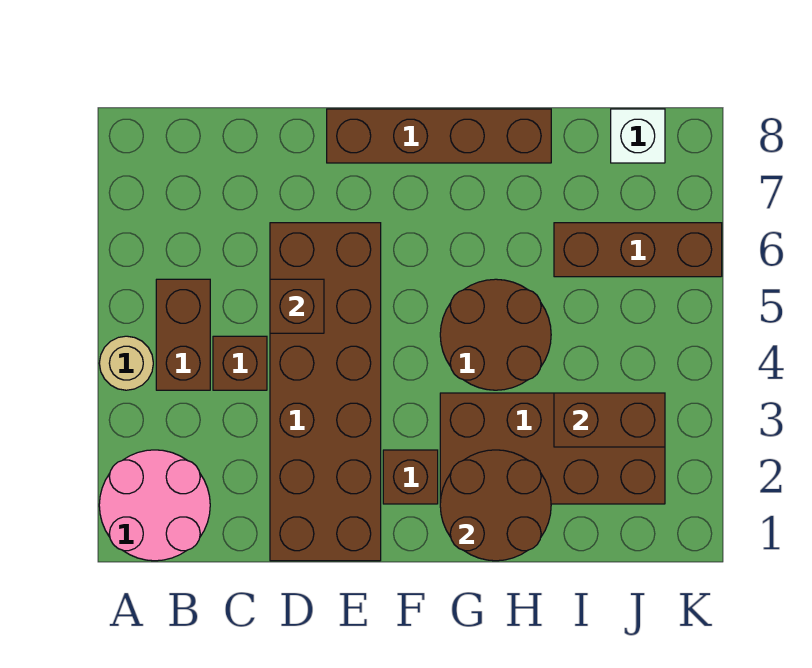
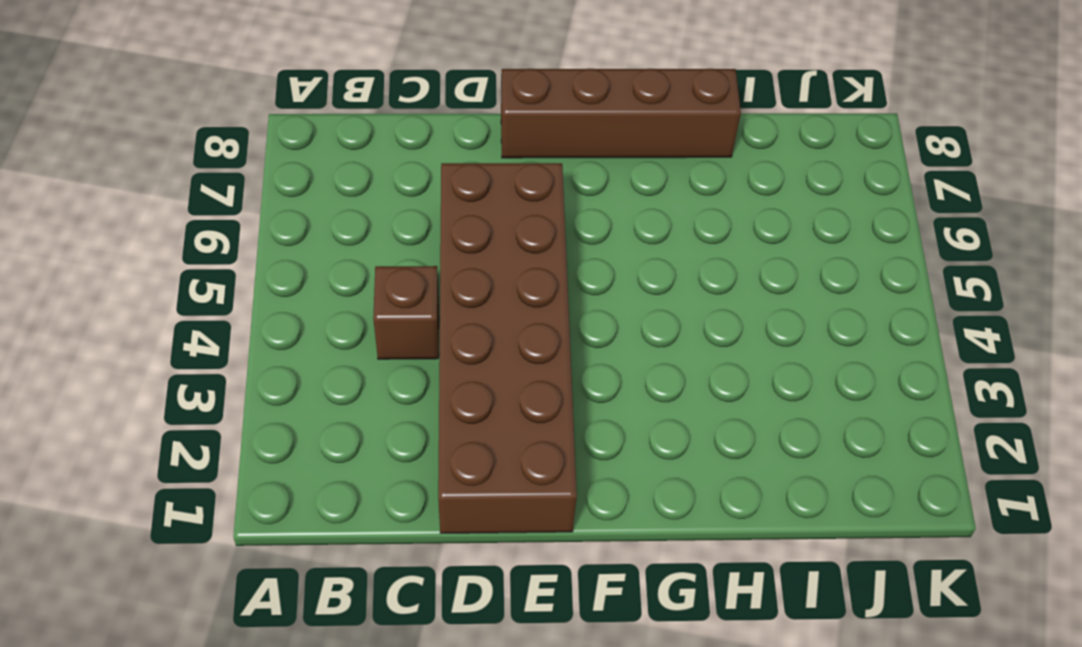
none -> pink 2x2 round brick [99,450,210,561]
none -> tan 1x1 round brick [99,336,153,390]
none -> brown 1x2 brick [156,279,210,390]

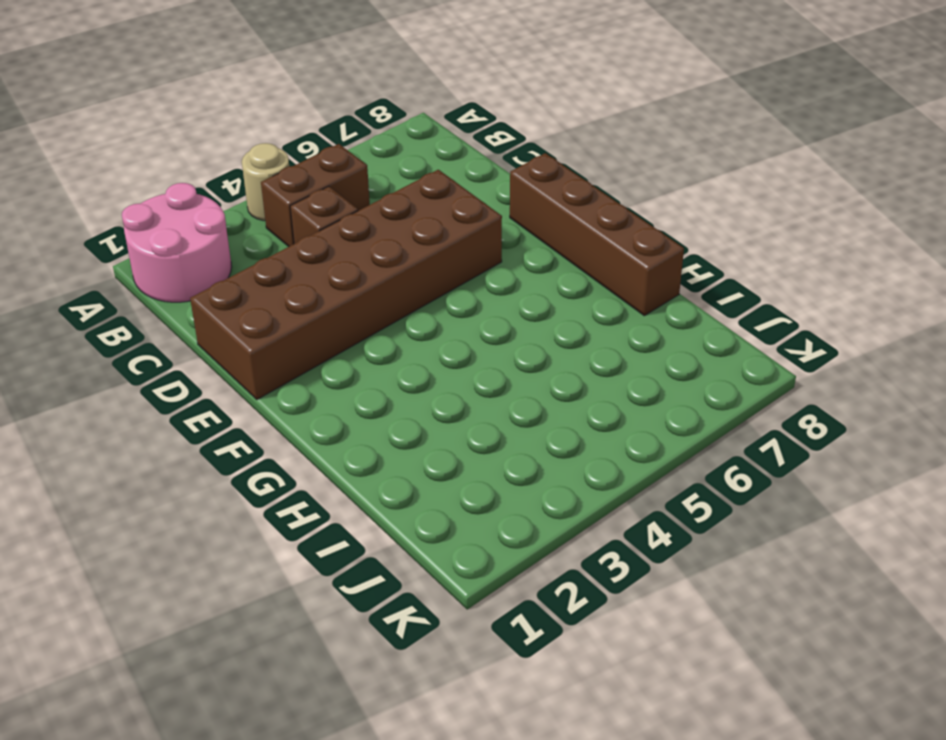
none -> brown 1x1 brick [383,450,438,504]
none -> brown 2x4 brick [440,393,665,504]
none -> brown 2x2 round brick [440,279,551,390]

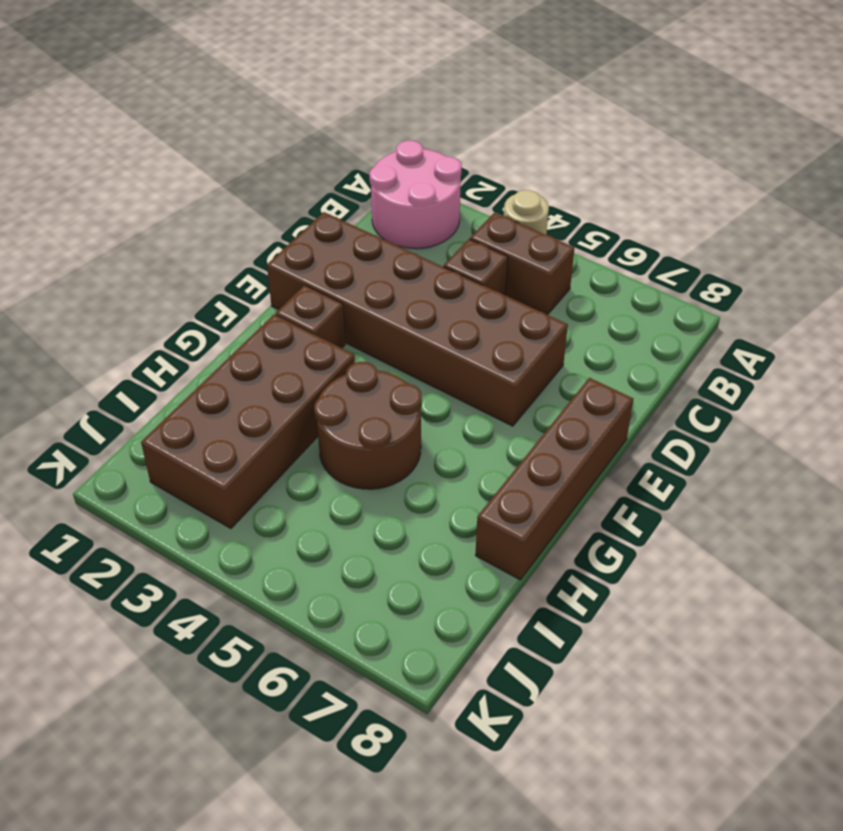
none -> brown 1x3 brick [554,223,722,277]
none -> white 1x1 brick [611,109,665,163]
none -> brown 1x1 brick [270,279,324,333]

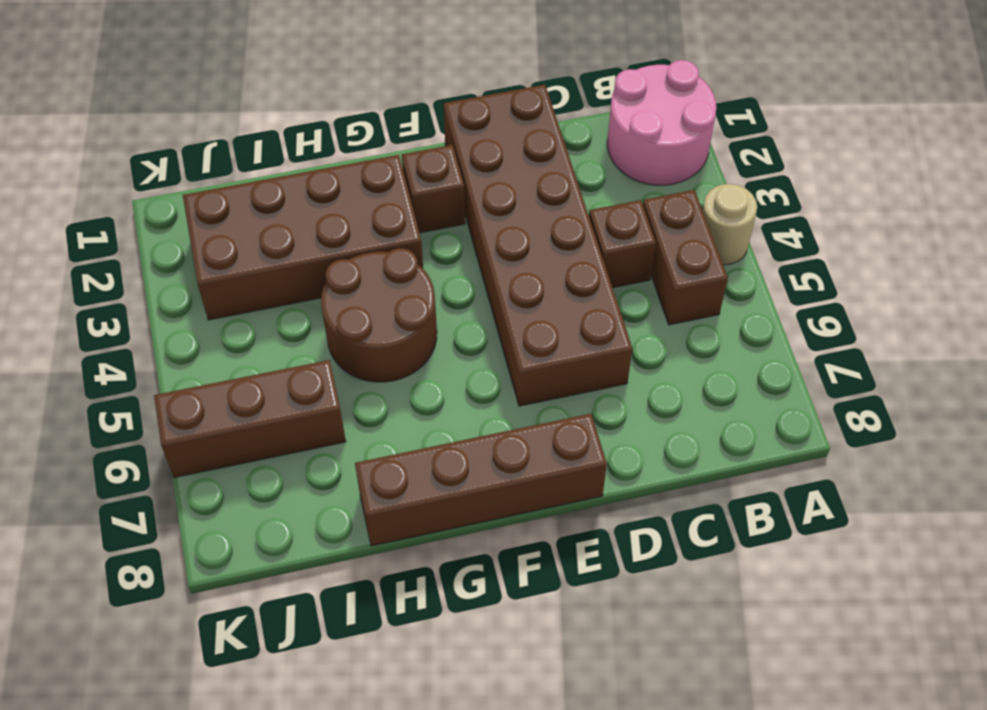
none -> white 1x1 brick [611,109,665,163]
none -> brown 1x1 brick [270,279,324,333]
none -> brown 2x2 round brick [440,450,551,561]

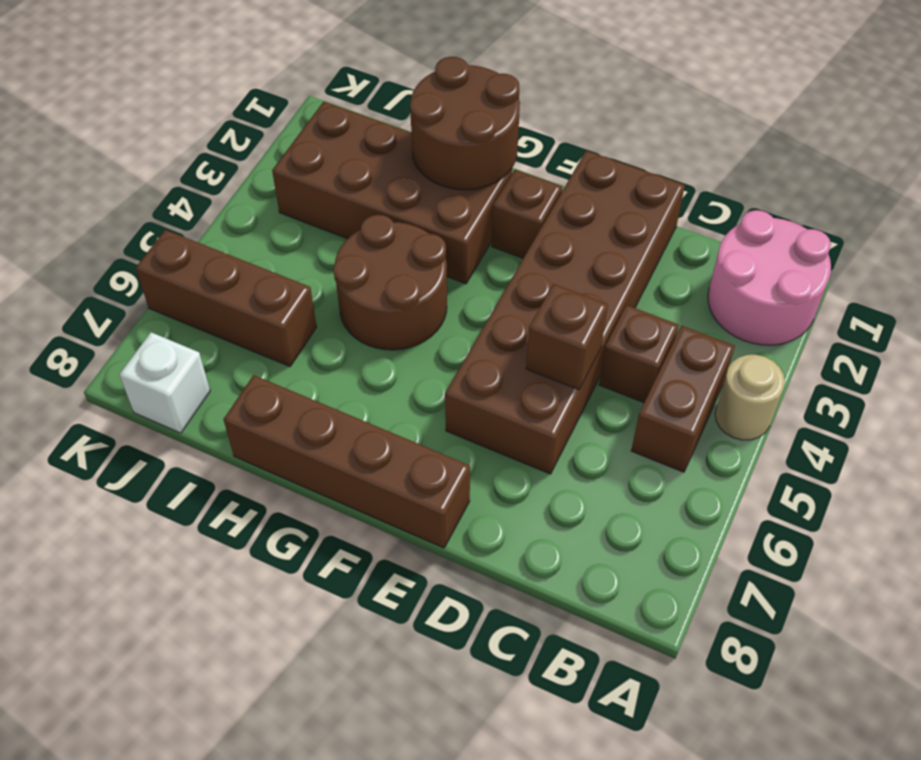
none -> brown 1x2 brick [554,393,665,447]

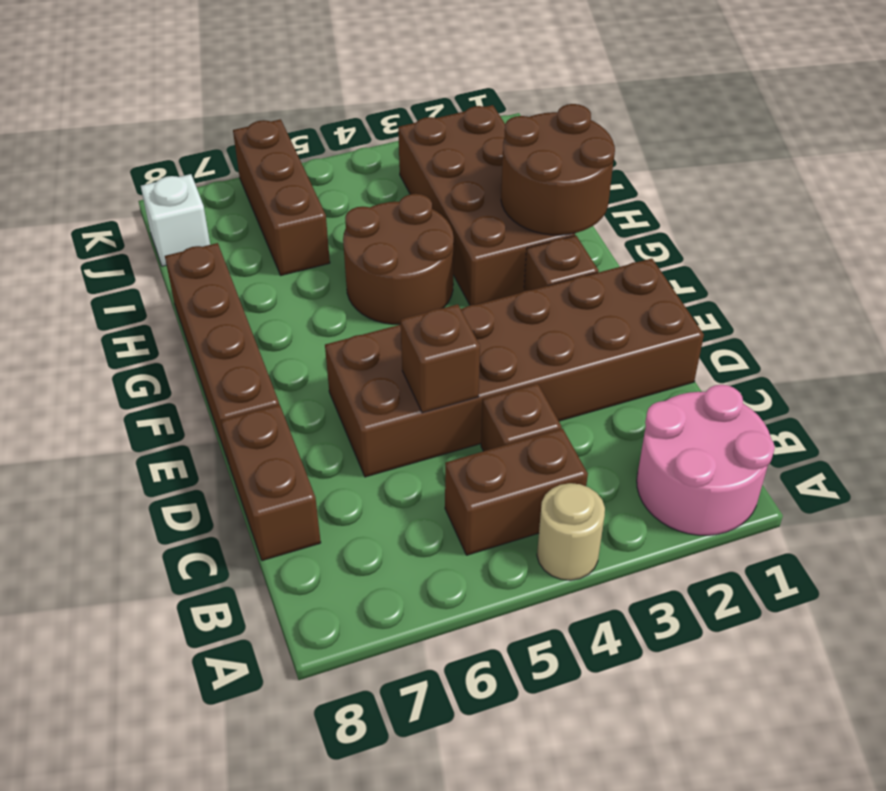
brown 1x2 brick [221,404,321,561] -> brown 1x2 brick moved to [554,393,665,447]

